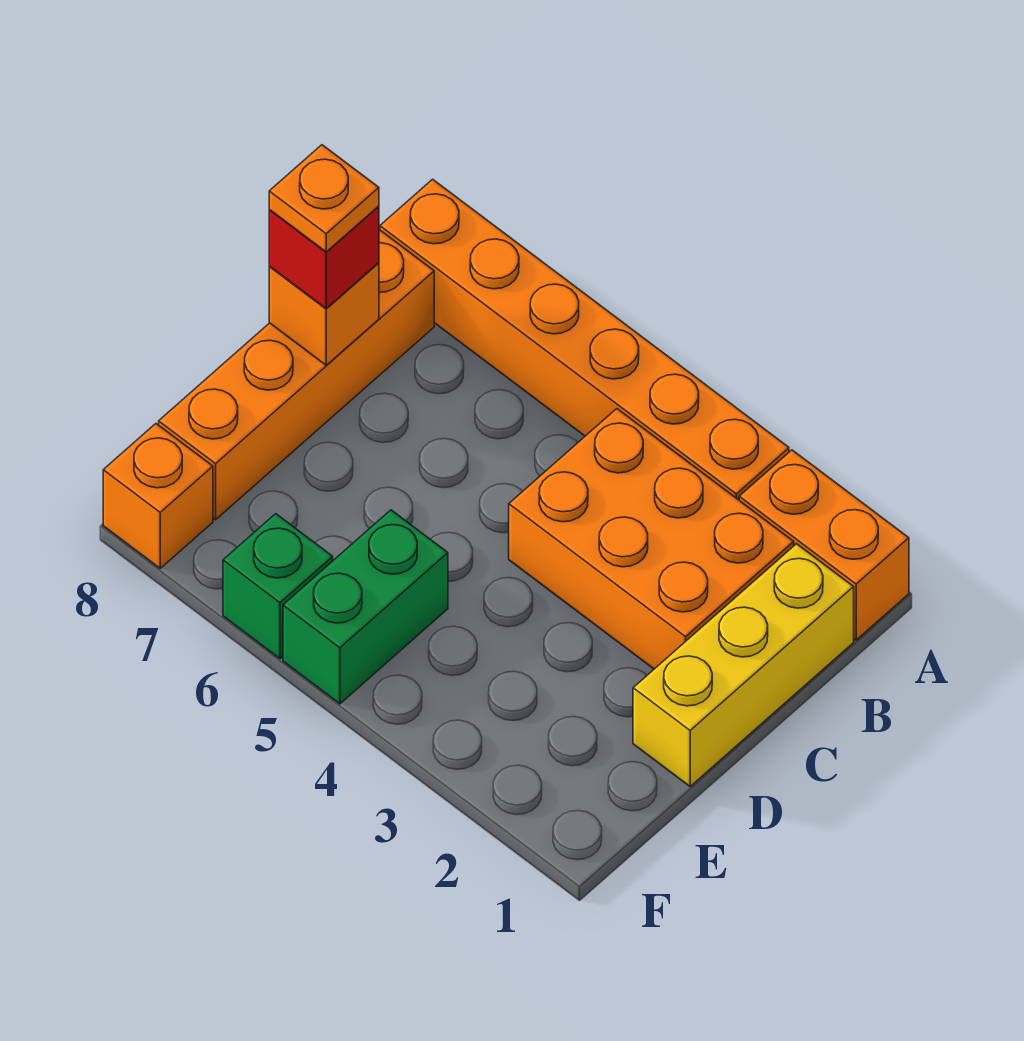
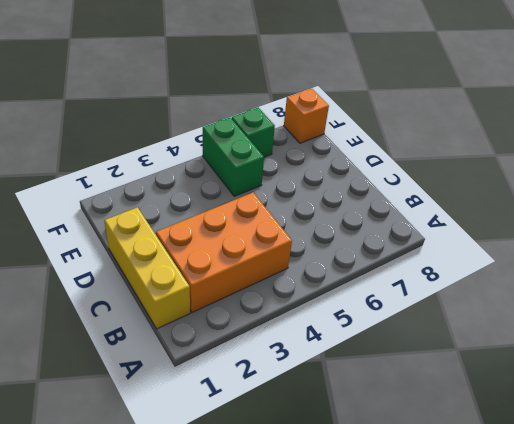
none -> orange 1x2 brick [739,450,909,640]
none -> orange 1x6 brick [380,179,789,500]

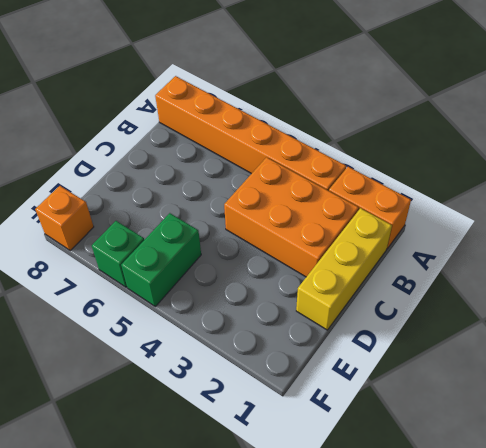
none -> orange 1x4 brick [159,230,434,520]
none -> orange 1x1 brick [269,263,379,365]

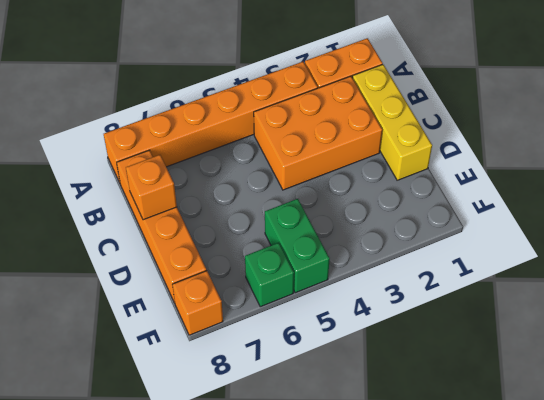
none -> red 1x1 brick [269,206,379,309]
none -> orange 1x1 plate [269,145,379,252]

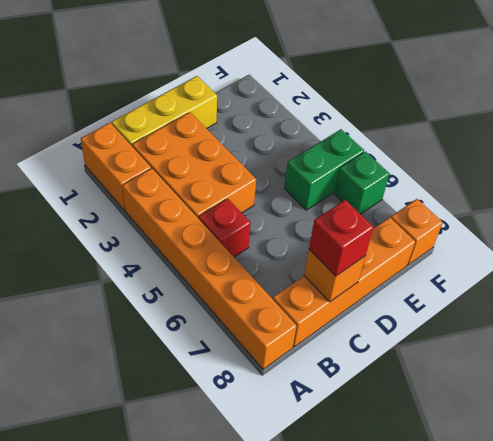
red 1x1 brick [199,199,251,257] -> none
none -> orange 1x1 plate [269,145,379,252]

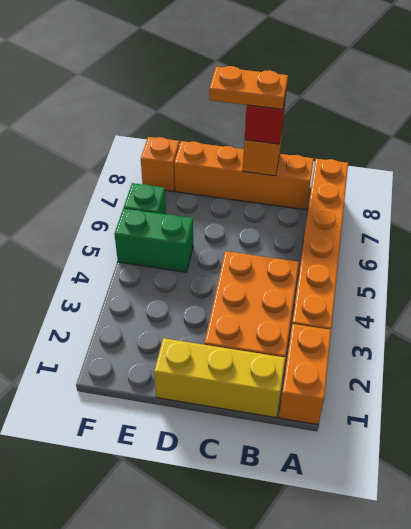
orange 1x2 plate [209,66,288,109] -> orange 1x1 plate [269,145,379,252]

